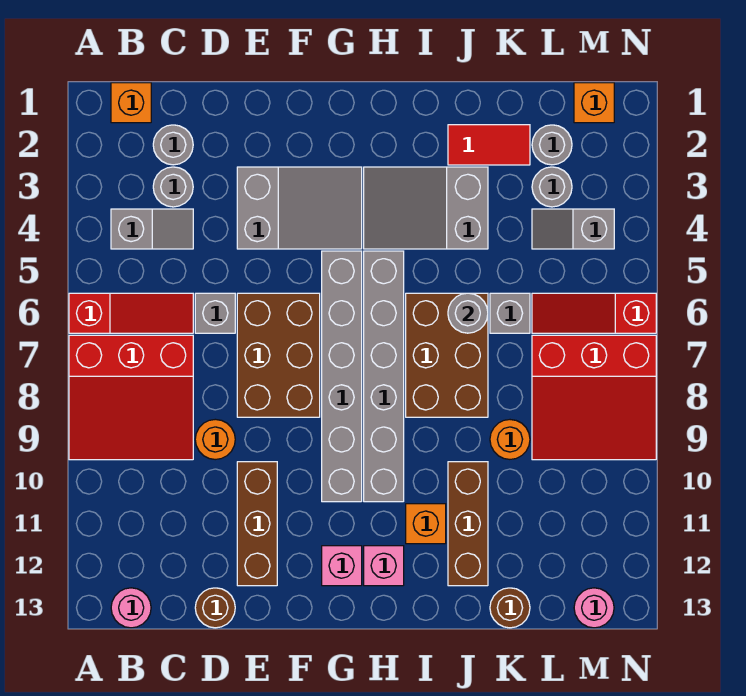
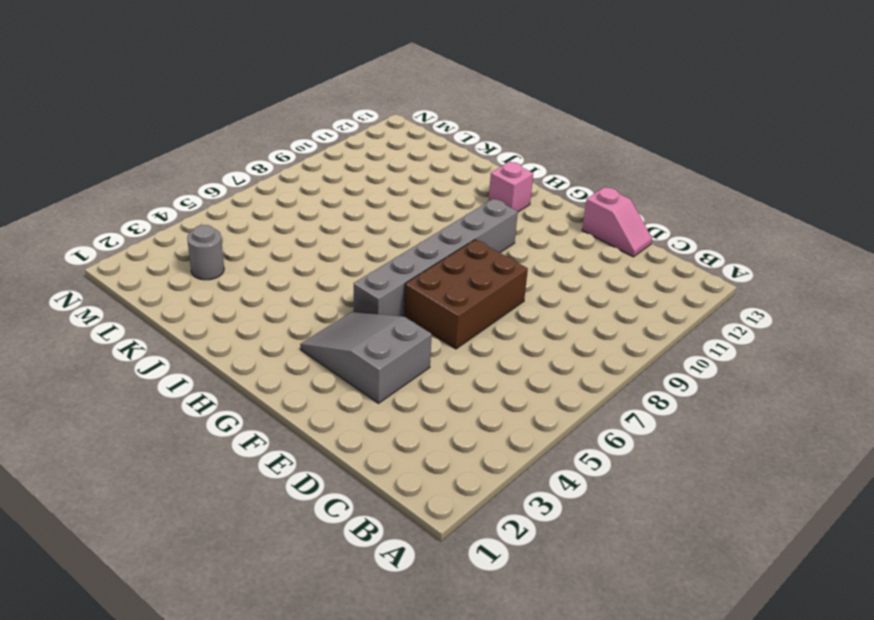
pink 1x2 slope [582,187,652,257] -> brown 1x1 round brick [195,588,235,628]
none -> red 1x3 slope [69,293,193,333]
none -> red 3x3 slope [69,335,193,460]
none -> orange 1x1 brick [111,83,151,123]
none -> grey 1x2 slope [111,209,193,249]

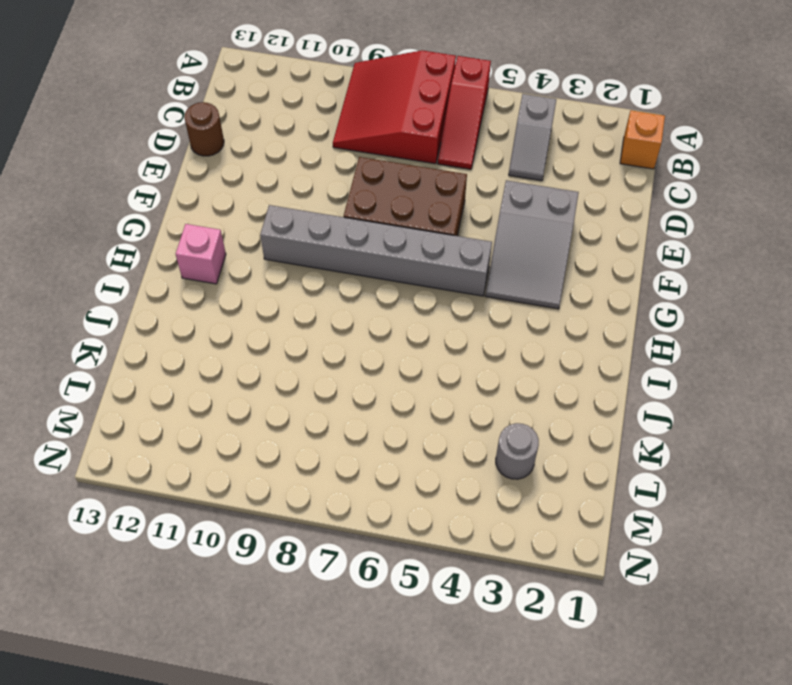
none -> pink 1x1 round brick [111,588,151,628]
none -> grey 1x1 round brick [153,125,193,165]
none -> grey 1x1 round brick [153,167,193,207]
none -> grey 1x1 brick [195,293,235,333]

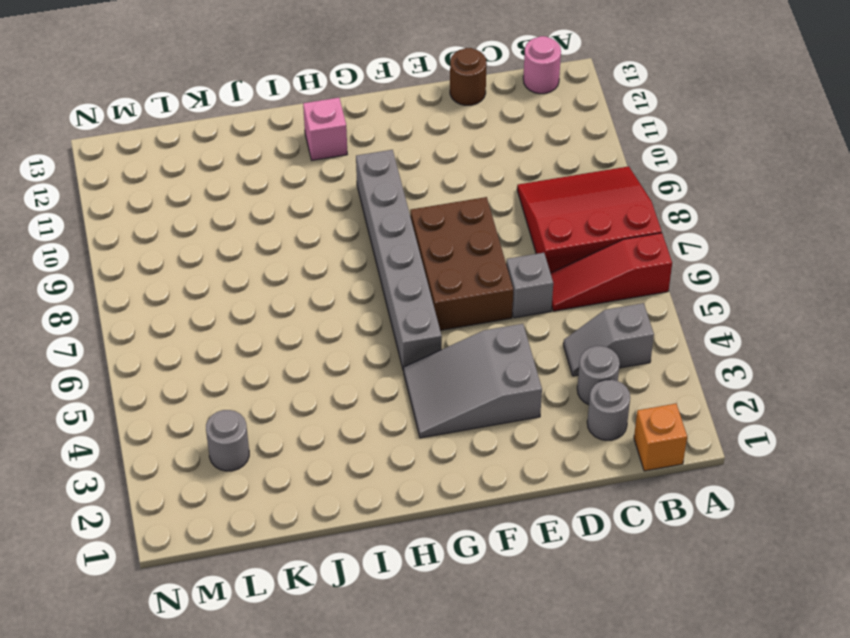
none -> orange 1x1 round brick [195,419,235,460]
none -> brown 1x3 brick [237,462,277,586]
none -> pink 1x1 brick [322,546,362,586]
none -> grey 2x3 slope [364,167,488,249]

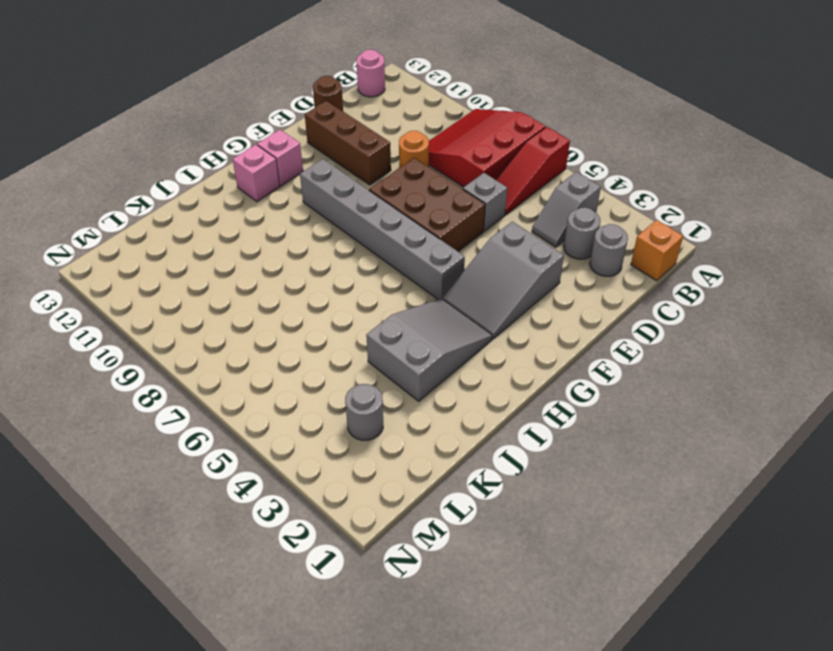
none -> grey 1x6 brick [364,251,404,502]
none -> brown 2x3 brick [406,293,488,417]
none -> orange 1x1 brick [406,504,446,544]
none -> red 1x2 tile [448,125,530,165]

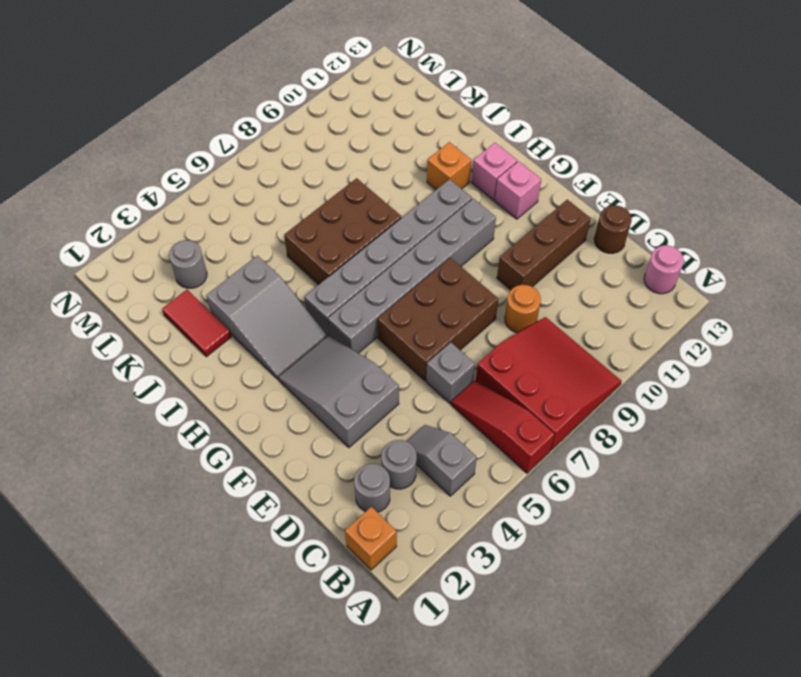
none -> brown 1x3 brick [448,462,488,586]
none -> grey 1x1 brick [490,293,530,333]
none -> orange 1x1 round brick [490,420,530,459]
none -> brown 1x1 round brick [490,588,530,628]

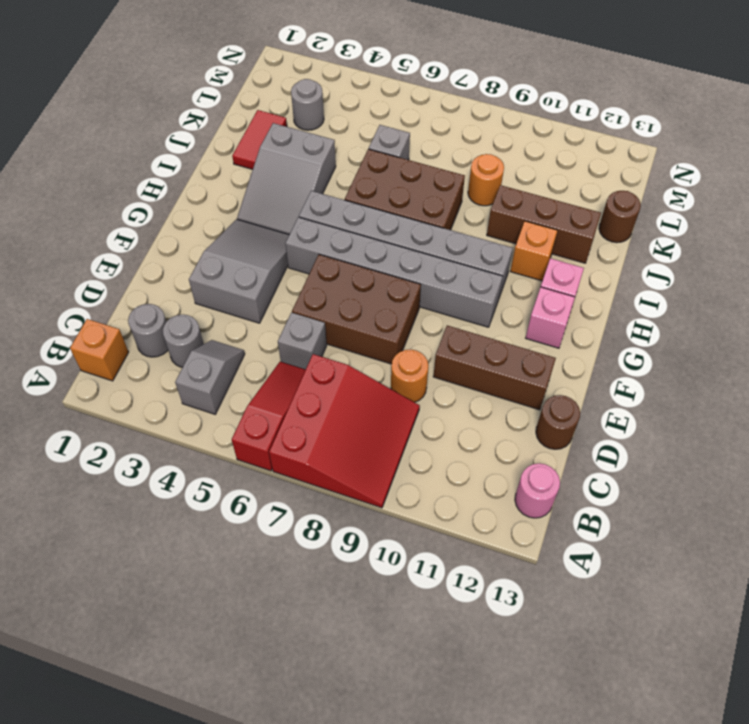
none -> grey 1x1 round brick [532,125,572,165]
none -> grey 1x2 slope [532,209,614,249]
none -> red 1x3 slope [532,293,656,333]
none -> red 3x3 slope [532,335,656,460]

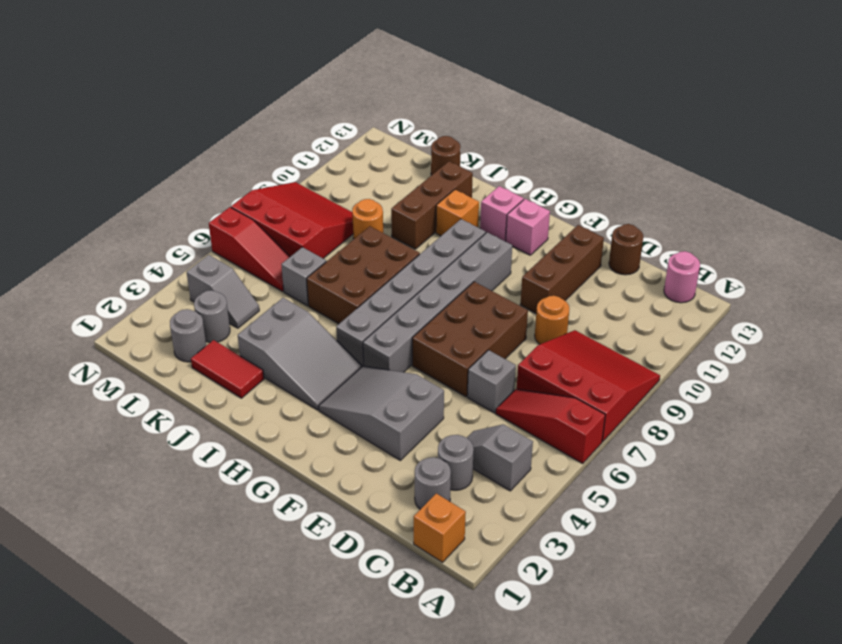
none -> orange 1x1 brick [574,83,614,123]
none -> pink 1x1 round brick [574,588,614,628]
none -> grey 1x1 round brick [448,293,488,333]

